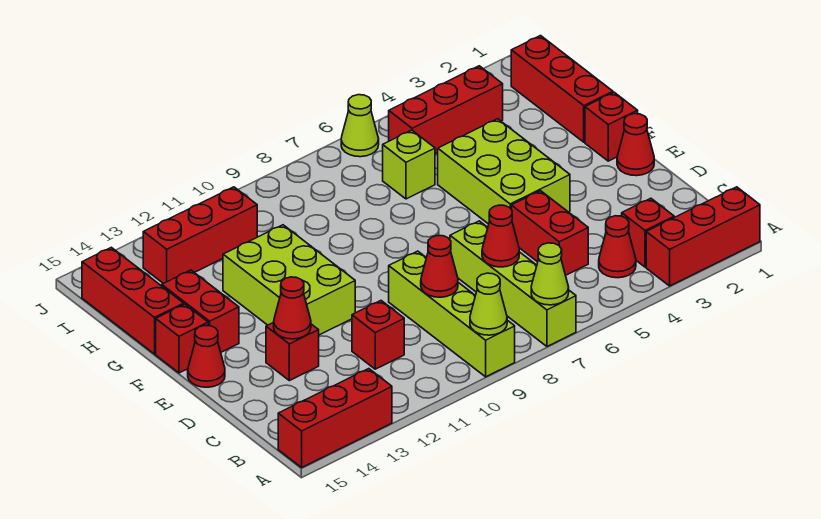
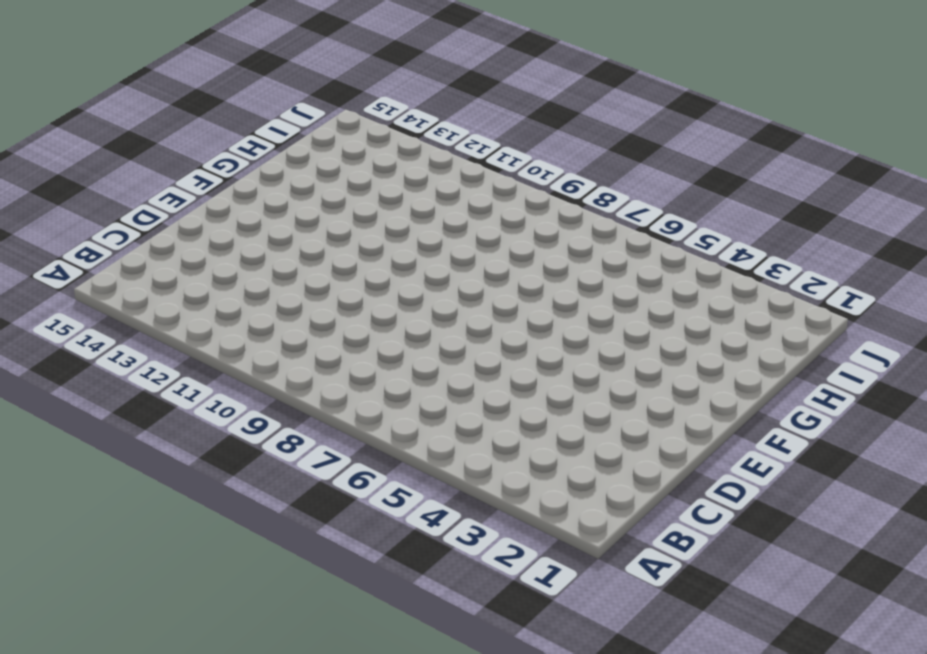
none -> red 1x3 brick [646,187,760,286]
none -> lime 1x4 brick [450,221,576,346]
none -> lime 1x4 brick [389,251,515,377]

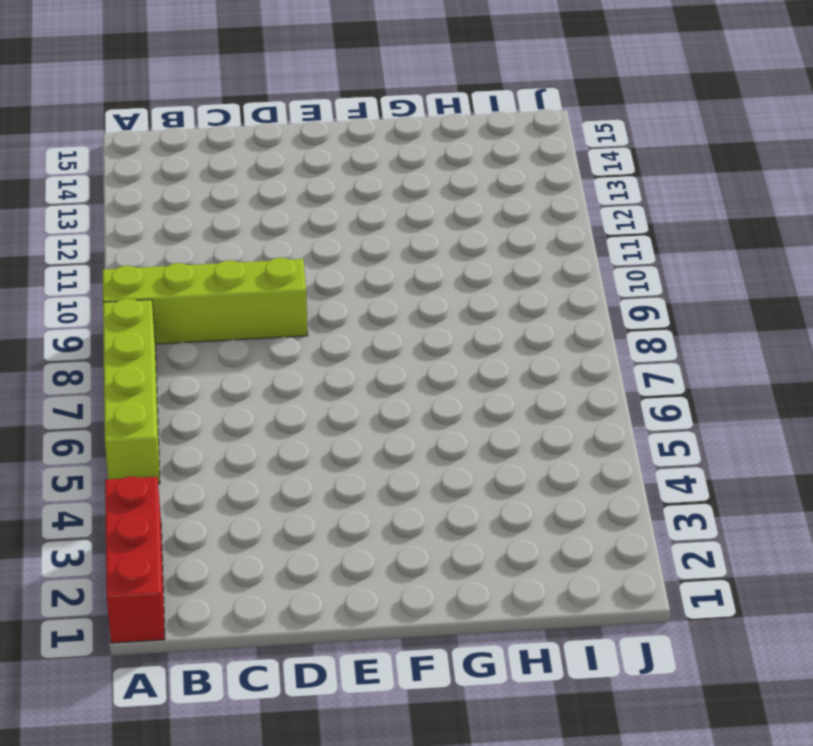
lime 1x4 brick [103,299,160,484] -> lime 1x4 brick turned to [450,221,576,346]
none -> red 1x3 brick [278,369,392,467]
none -> red 1x1 brick [622,198,674,267]
none -> red 1x1 cone [599,216,636,278]

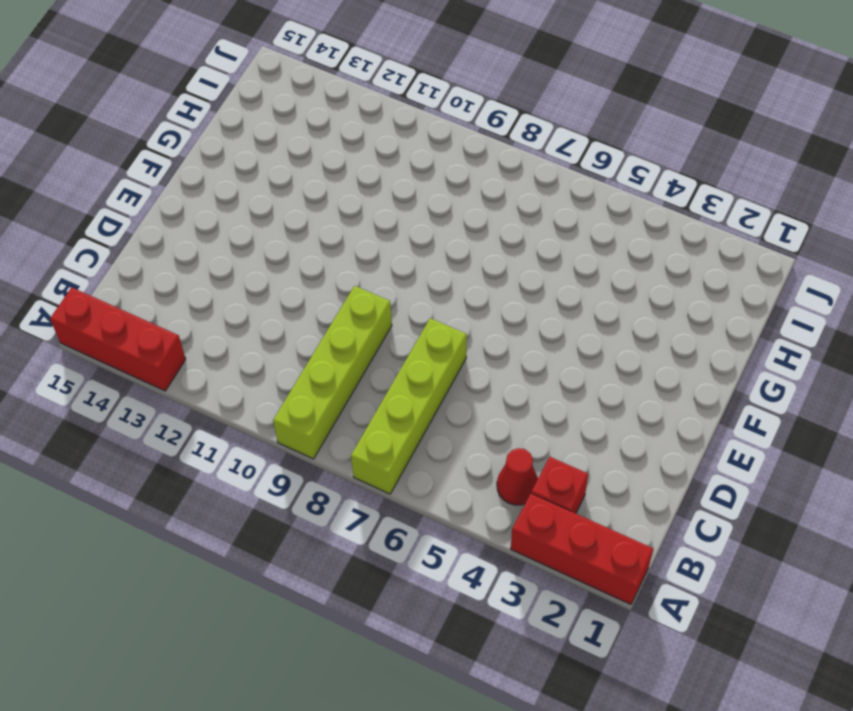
none -> red 1x2 brick [511,191,588,275]
none -> red 1x1 brick [352,301,404,369]
none -> red 1x1 brick [266,322,319,381]

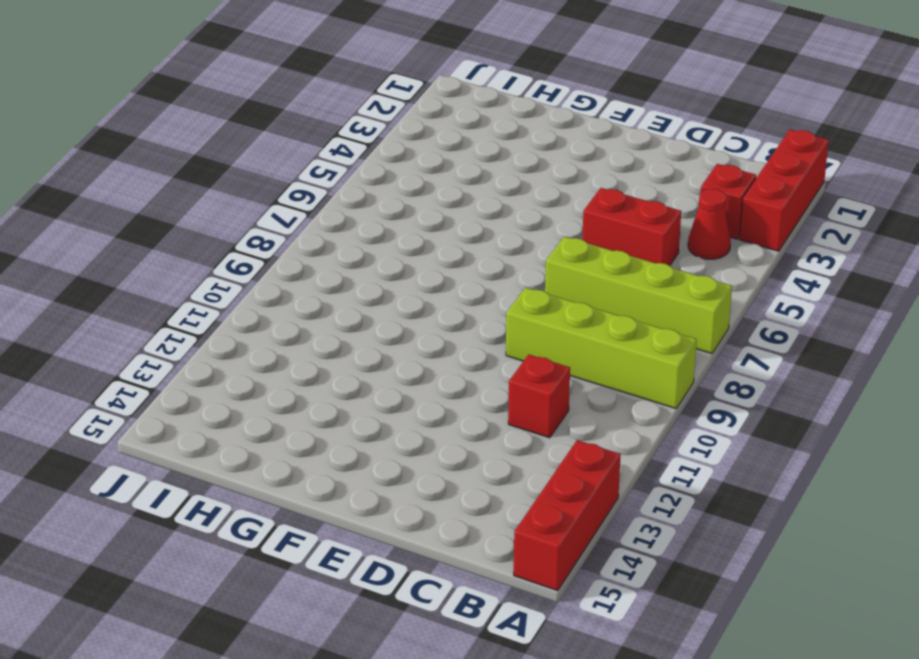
none -> red 1x1 brick [266,322,319,381]
none -> red 1x1 cone [617,114,654,176]
none -> lime 2x3 brick [438,119,570,224]

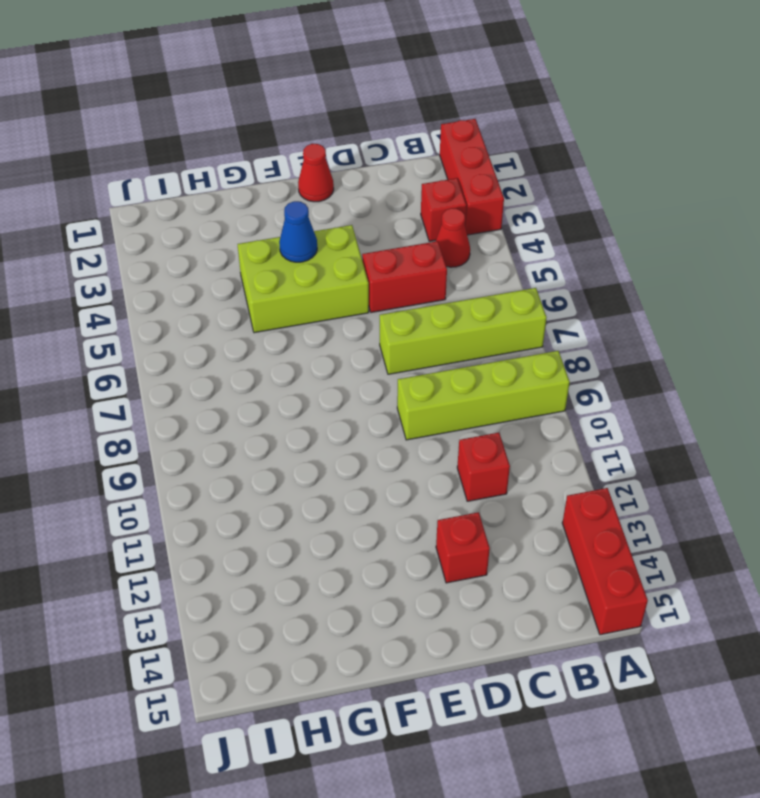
blue 1x1 cone [279,201,317,262] -> none
none -> lime 2x3 brick [223,225,355,335]
none -> red 1x1 cone [188,326,225,387]
none -> red 1x1 brick [585,92,638,161]

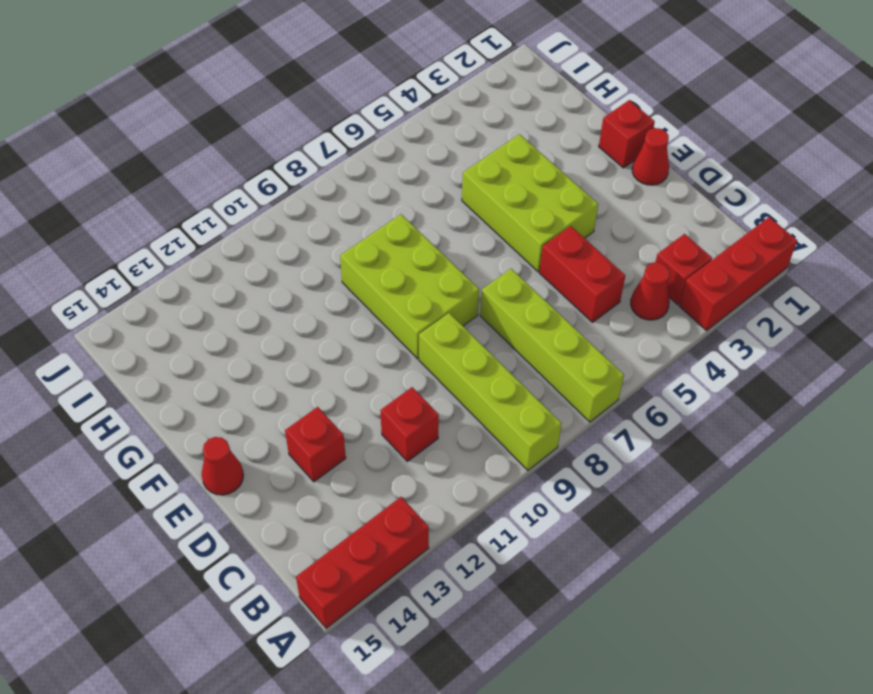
lime 2x3 brick [340,214,479,359] -> lime 2x3 brick moved to [223,225,355,335]
none -> red 1x2 brick [162,270,239,352]
none -> red 1x1 brick [156,304,208,373]
none -> red 1x3 brick [511,36,613,142]

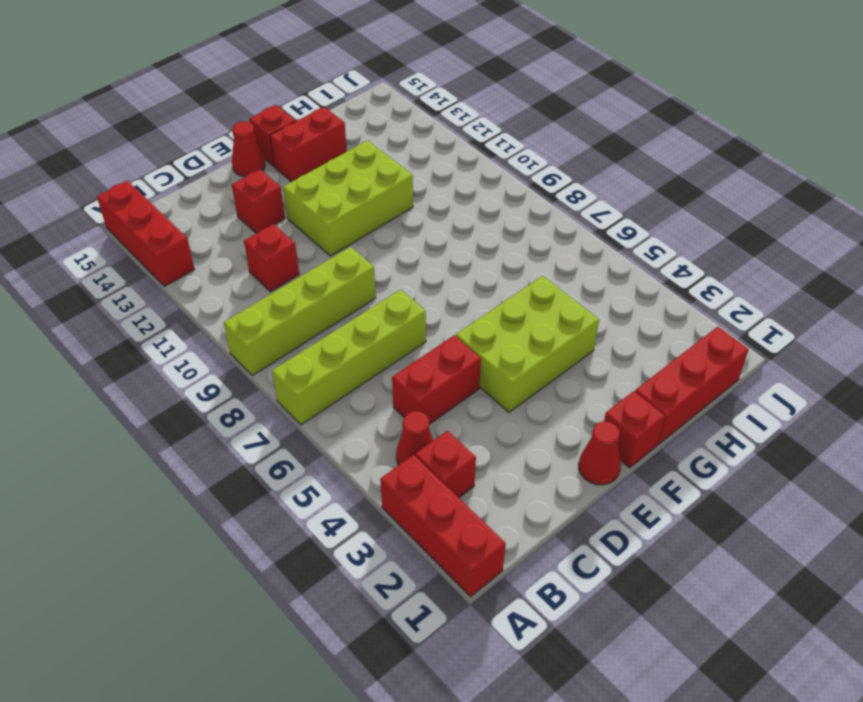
none -> red 1x3 brick [82,247,184,354]
none -> lime 1x1 brick [383,130,435,199]
none -> red 1x3 brick [389,66,503,154]

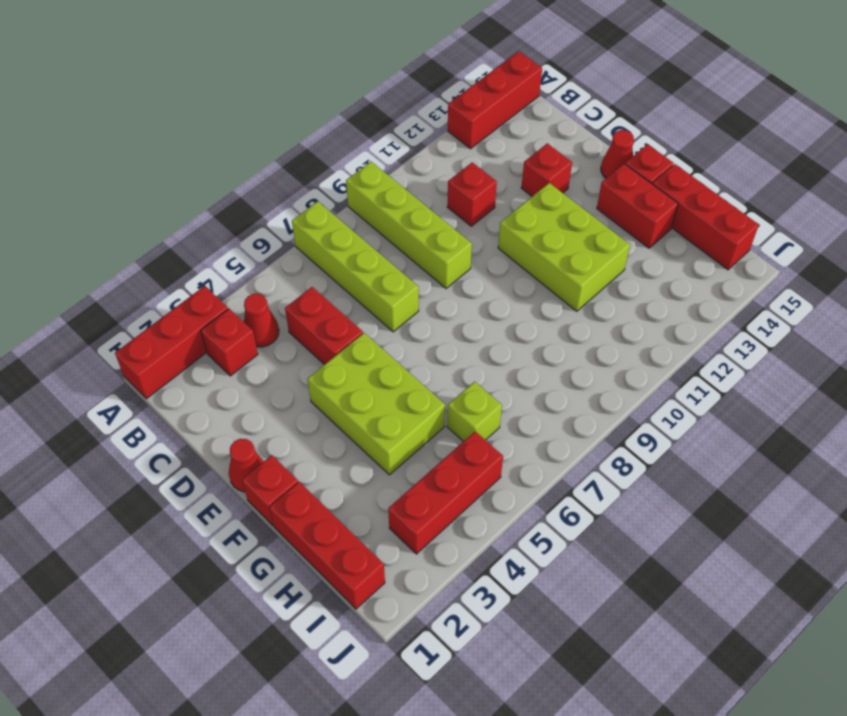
none -> red 1x3 brick [143,187,257,284]
none -> lime 1x1 cone [341,95,379,157]
none -> lime 1x1 cone [531,243,569,305]

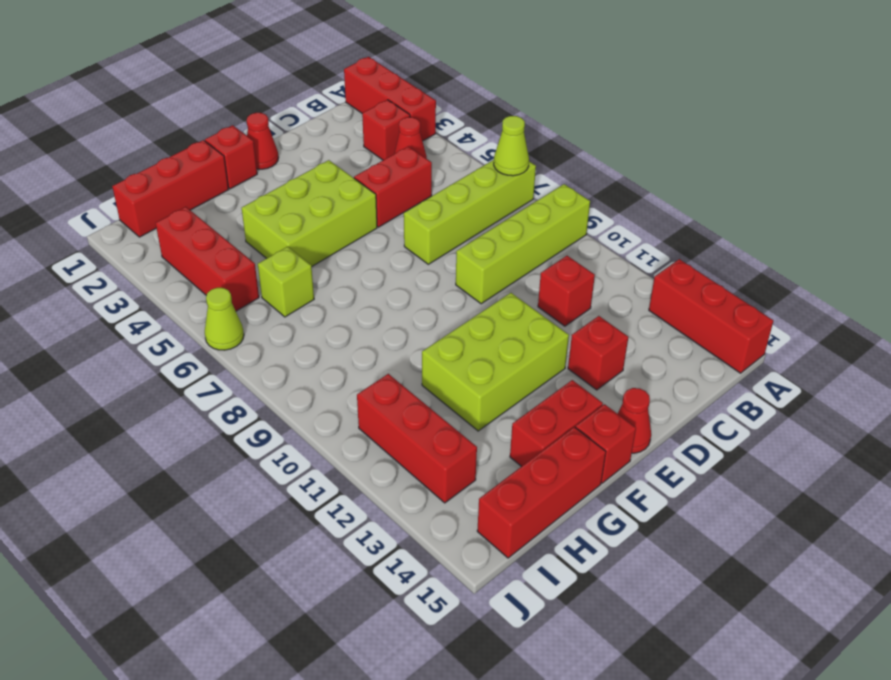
none -> lime 1x1 cone [470,273,507,335]
none -> red 1x1 cone [482,205,519,267]
none -> red 1x1 cone [421,236,458,297]

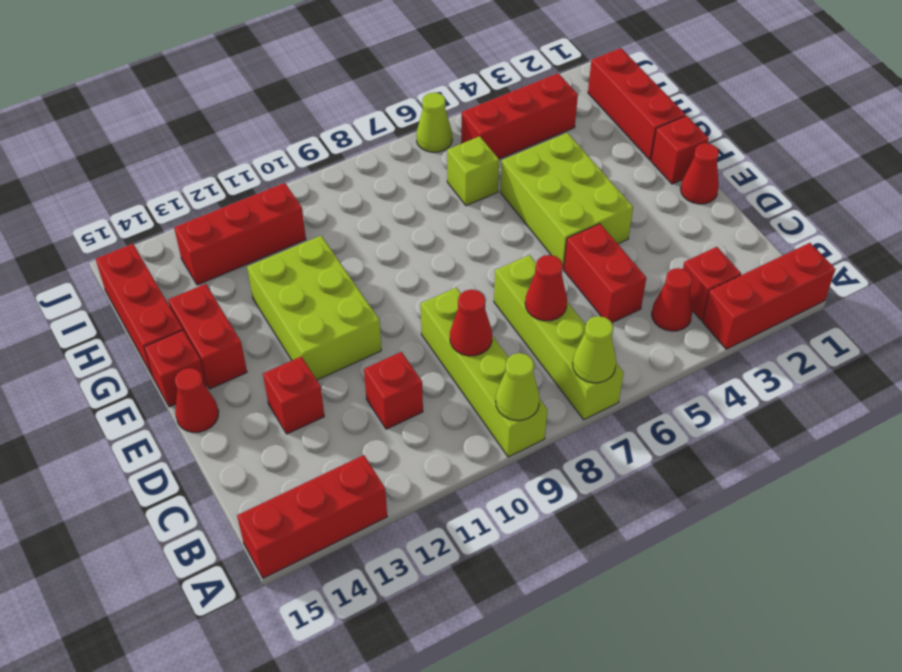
none -> red 1x1 cone [274,277,311,339]

